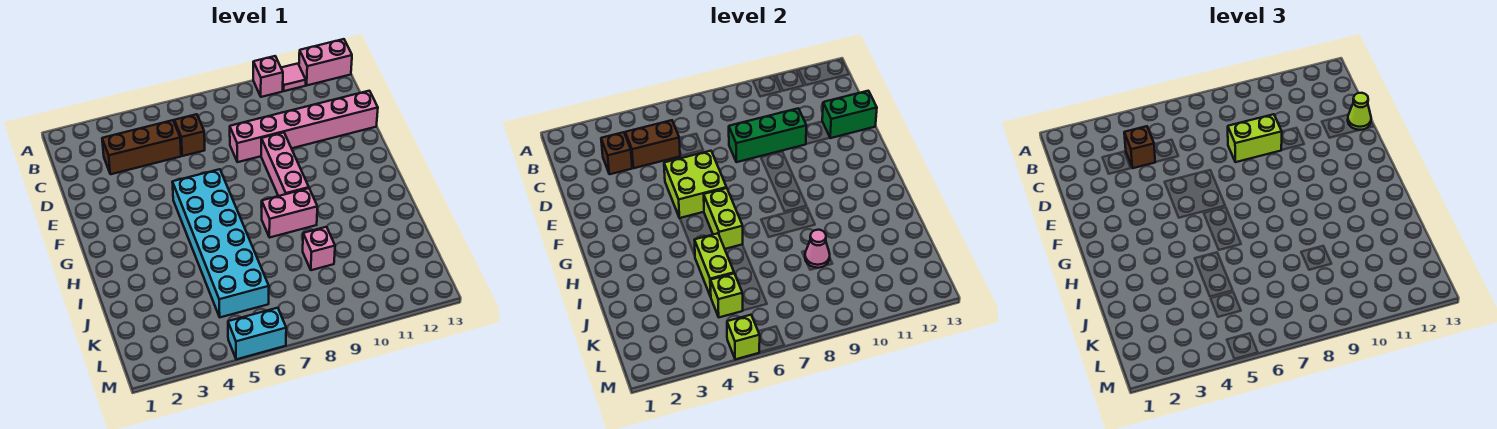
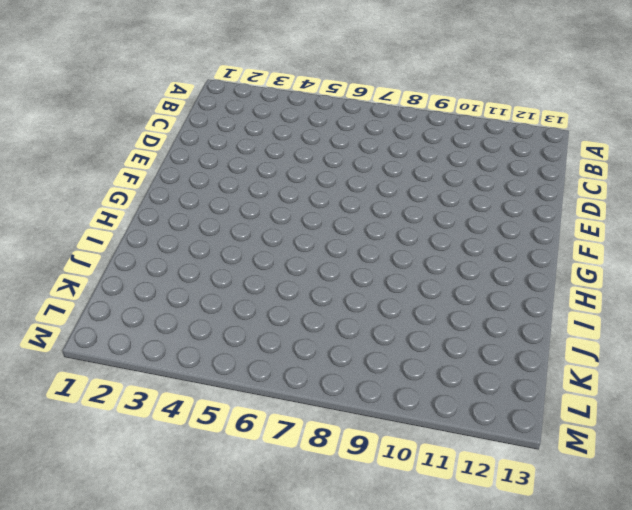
none -> pink 1x1 brick [253,56,283,97]
none -> pink 1x1 tile [281,64,306,91]
none -> pink 1x2 brick [299,39,352,85]

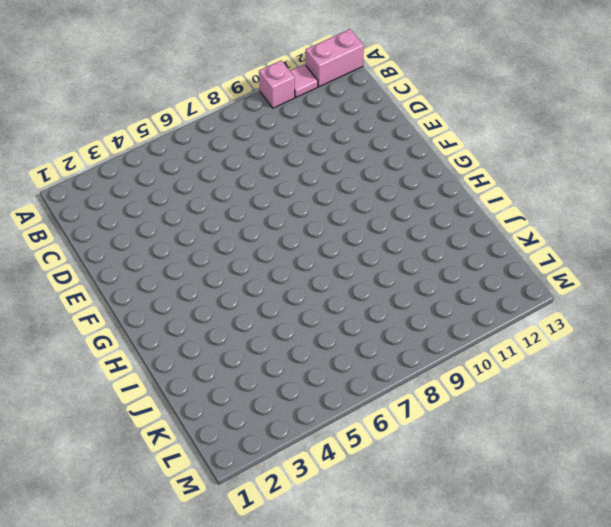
none -> brown 1x3 brick [102,120,181,174]
none -> brown 1x1 brick [174,114,205,156]
none -> pink 1x6 brick [230,91,378,162]

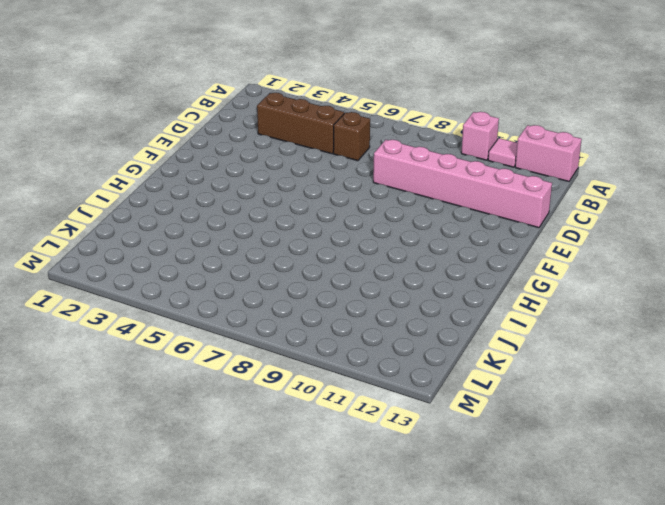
none -> pink 1x3 brick [261,132,309,196]
none -> cyan 2x6 brick [172,169,269,317]
none -> pink 1x2 brick [262,188,317,238]

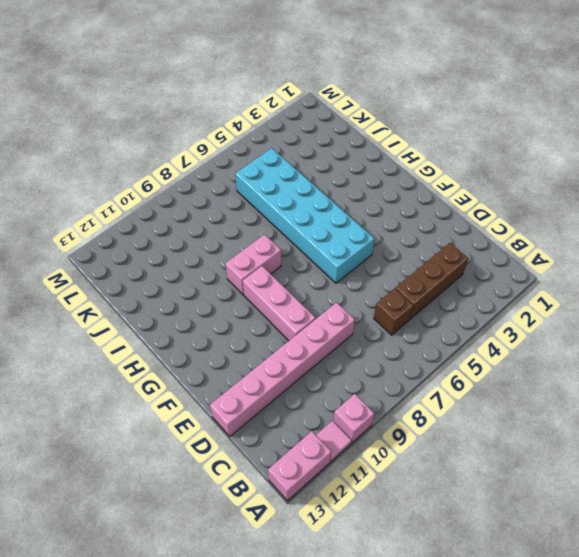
none -> pink 1x1 brick [303,227,335,270]
none -> cyan 1x2 brick [228,308,286,359]
none -> brown 1x1 brick [601,132,632,174]

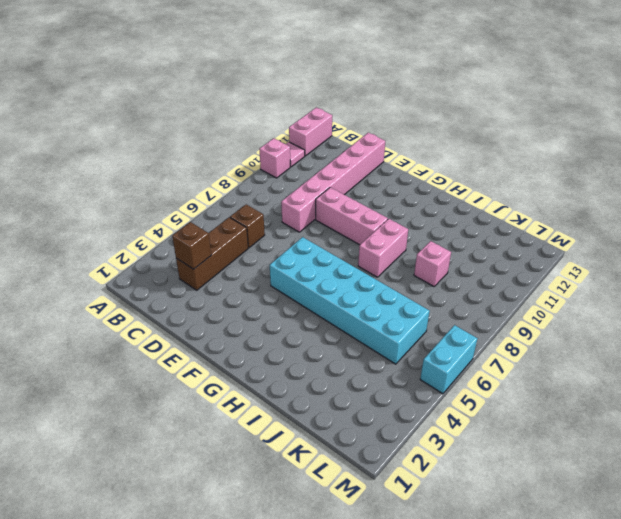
none -> brown 1x2 brick [625,120,680,168]
none -> green 1x3 brick [729,108,806,162]
none -> green 1x2 brick [822,91,877,138]

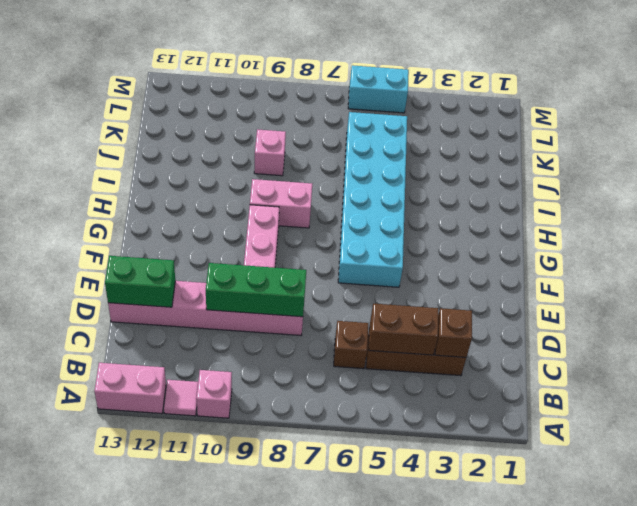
none -> lime 2x2 brick [664,151,727,218]
none -> lime 1x2 brick [704,188,743,249]
none -> lime 1x2 brick [695,233,734,297]

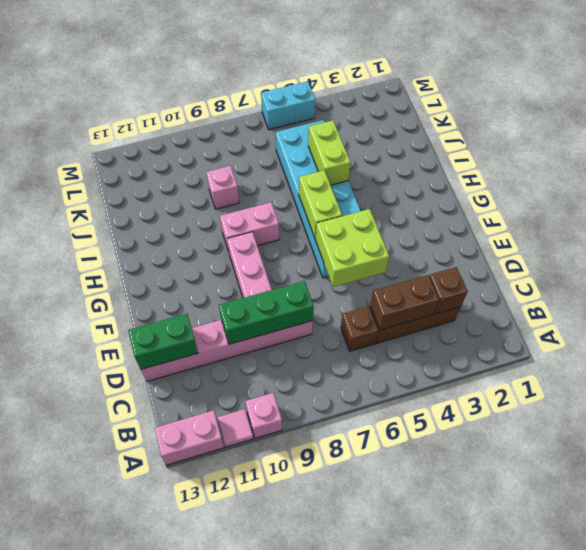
none -> pink 1x1 cone [805,230,830,268]
none -> lime 1x1 brick [710,274,743,317]
none -> lime 1x1 brick [727,315,760,359]

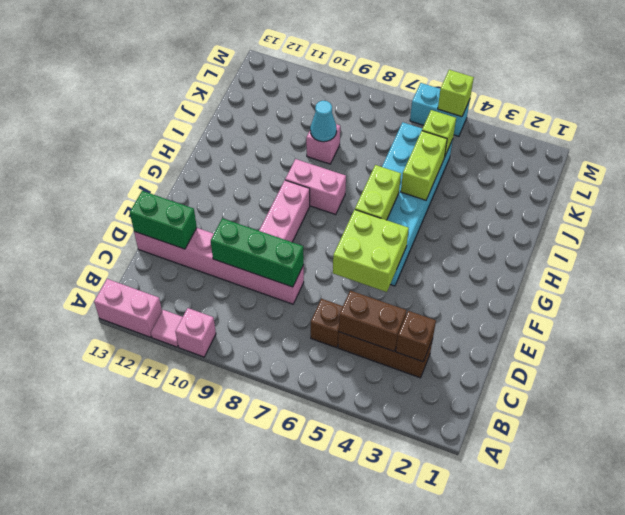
cyan 1x1 cone [310,101,337,142] -> pink 1x1 cone [805,230,830,268]
none -> brown 1x1 brick [1124,126,1155,168]
none -> lime 1x2 brick [1228,114,1282,162]
none -> lime 1x1 cone [1348,93,1371,130]

